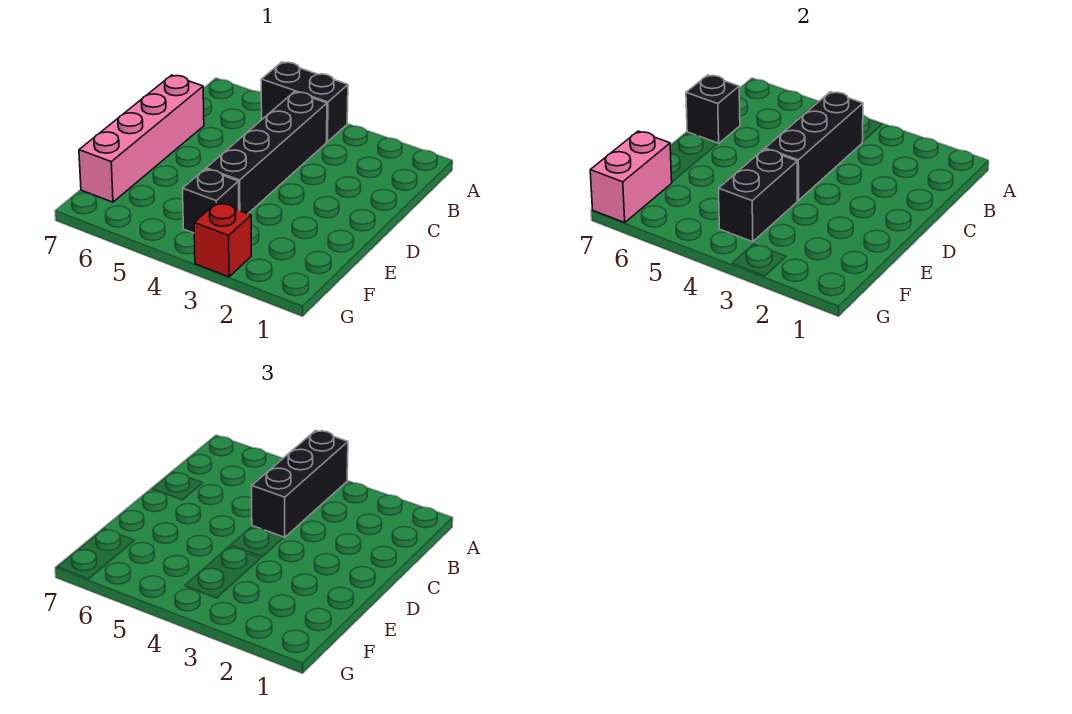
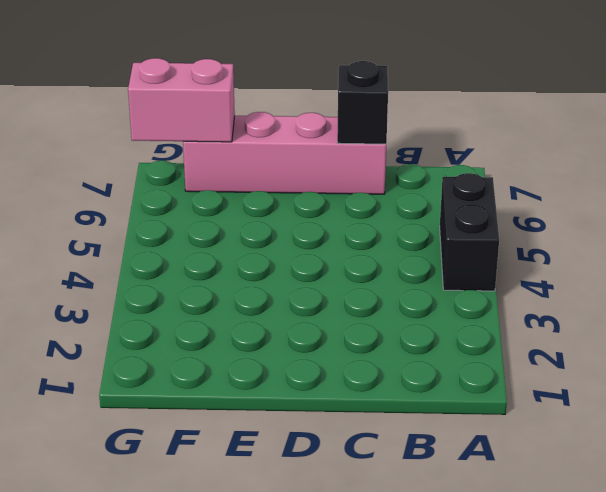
none -> black 1x4 brick [206,92,327,214]
none -> black 1x1 brick [183,169,239,233]

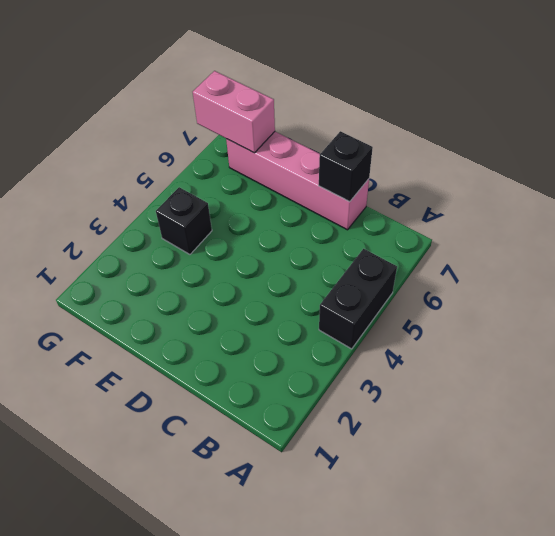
none -> black 1x4 brick [206,92,327,214]
none -> red 1x1 brick [194,203,251,277]

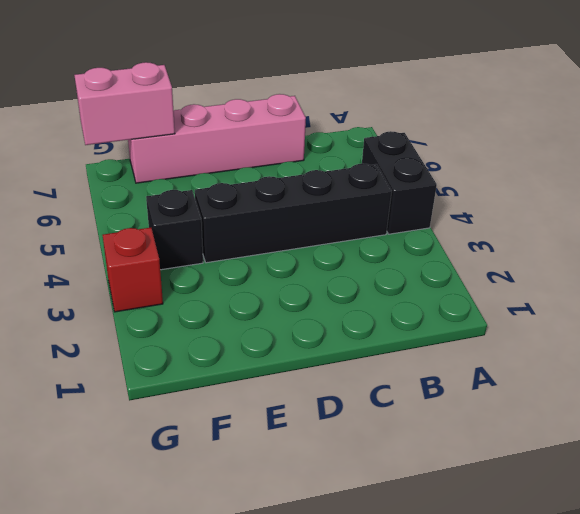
none -> black 1x3 brick [765,92,863,201]
none -> black 1x1 brick [686,75,740,143]

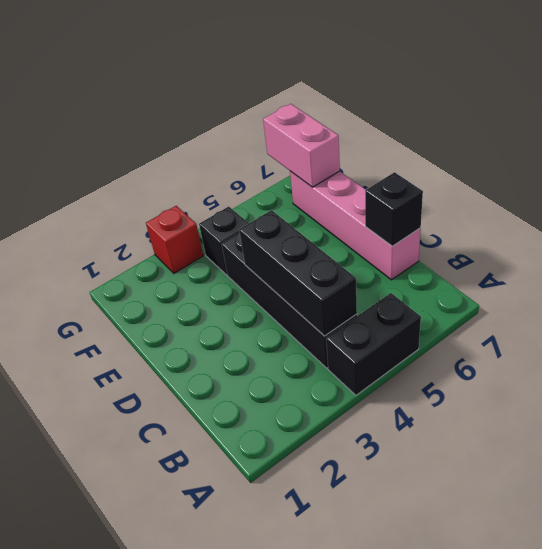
none -> black 1x2 brick [719,149,797,242]
none -> black 1x3 brick [252,431,348,538]

